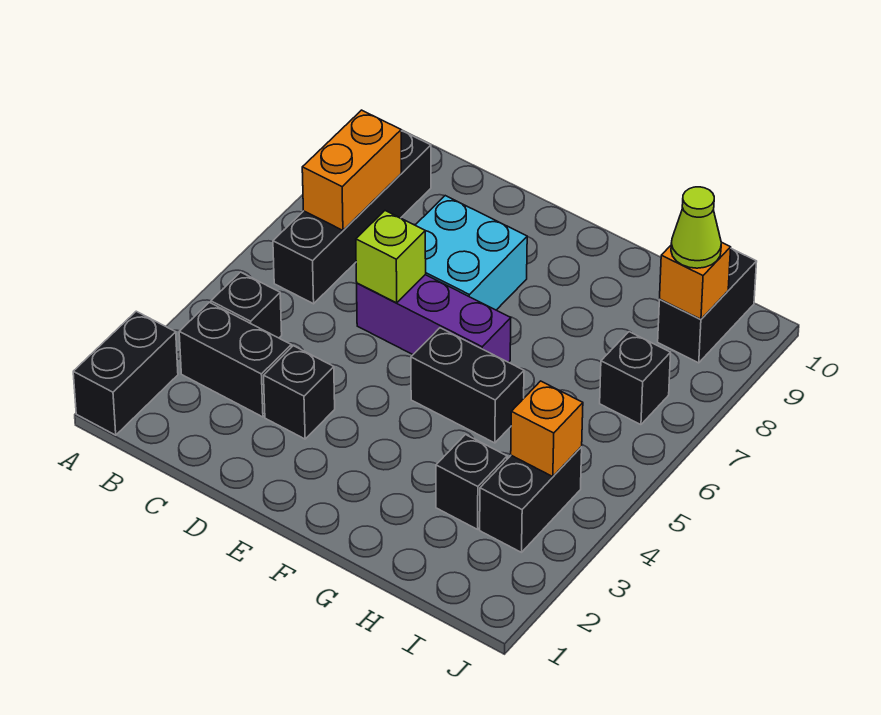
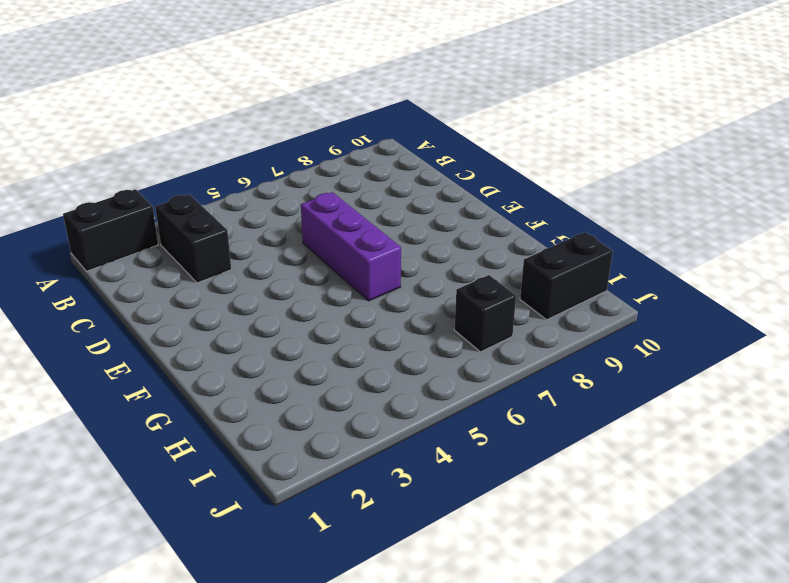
none -> black 1x1 brick [211,272,282,338]
none -> black 1x4 brick [273,131,431,304]
none -> black 1x1 brick [264,346,335,439]

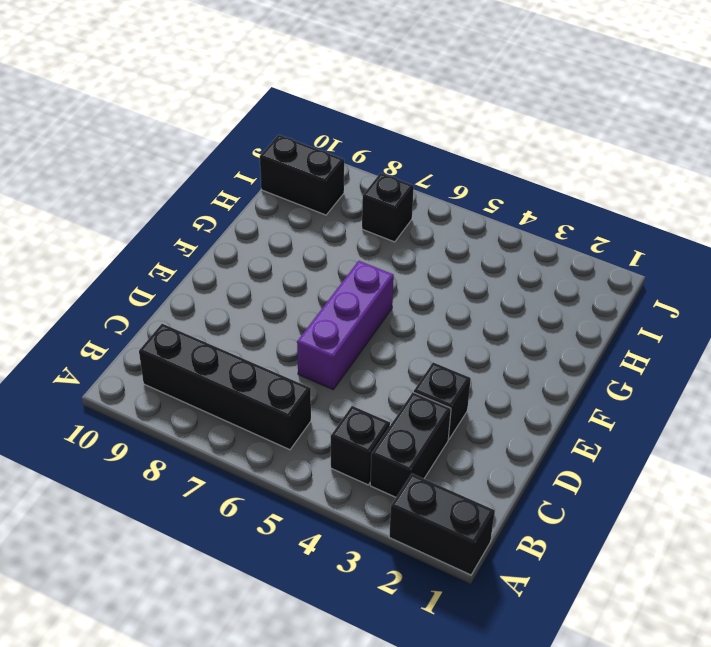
none -> cyan 2x2 brick [415,196,527,310]
none -> black 1x2 brick [411,328,524,443]
none -> black 1x1 brick [436,435,507,529]

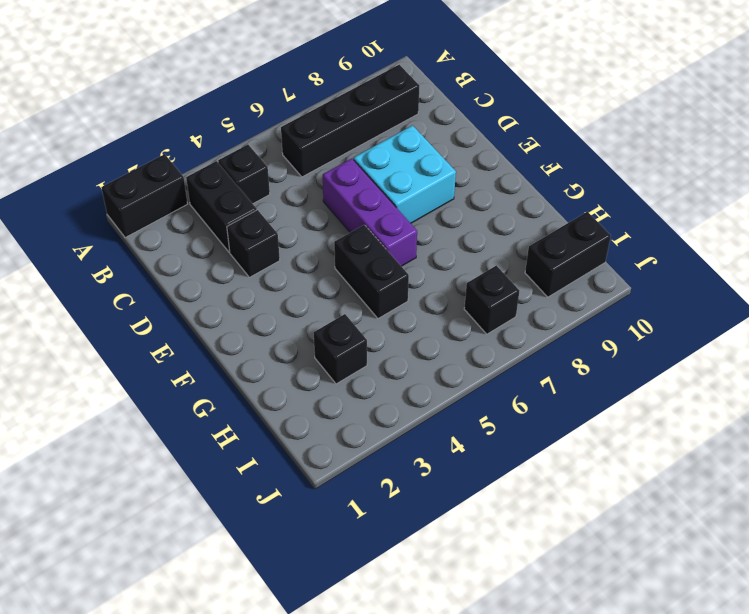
none -> black 1x2 brick [480,447,582,552]
none -> orange 1x2 brick [302,110,401,230]
none -> lime 1x1 brick [356,211,426,303]

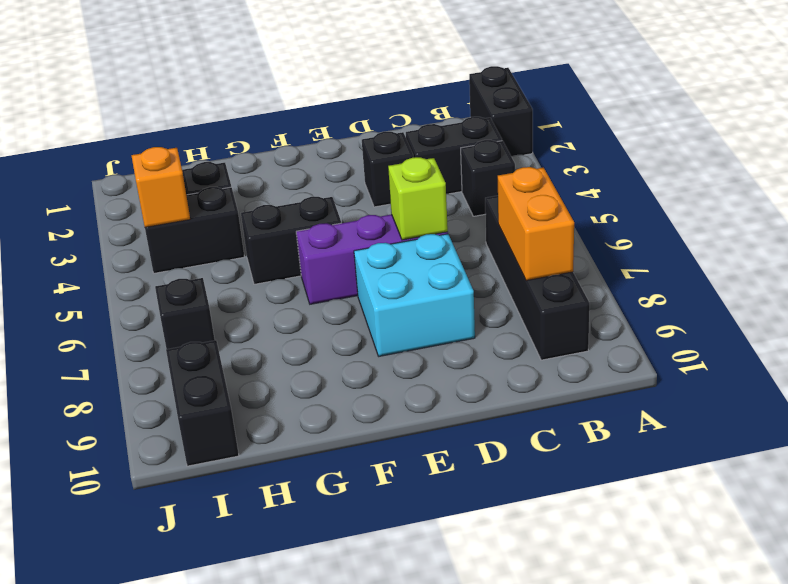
black 1x2 brick [145,187,244,273] -> black 1x2 brick turned to [480,447,582,552]
none -> orange 1x1 brick [660,242,731,319]
none -> lime 1x1 cone [671,187,721,268]

